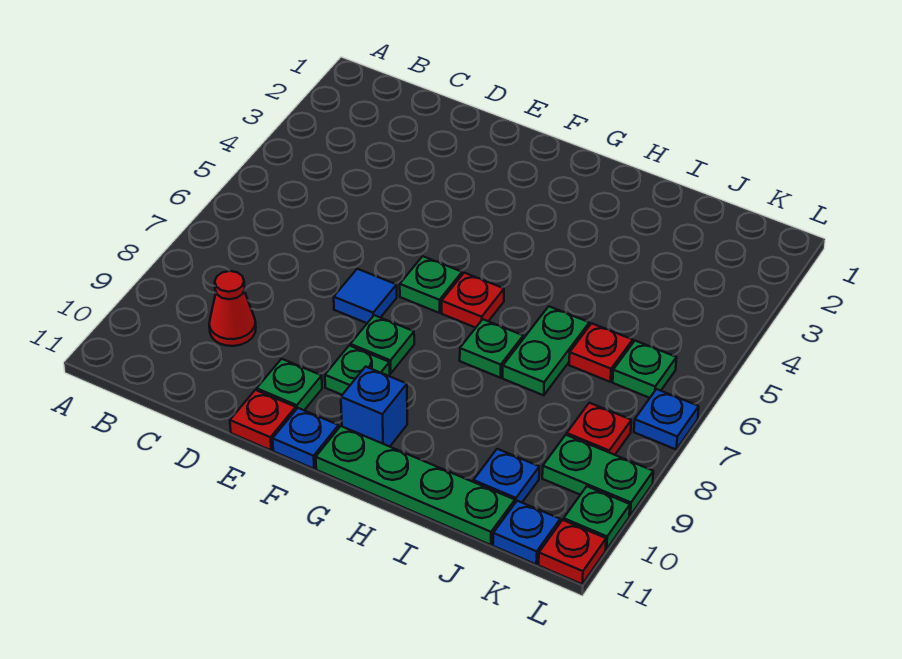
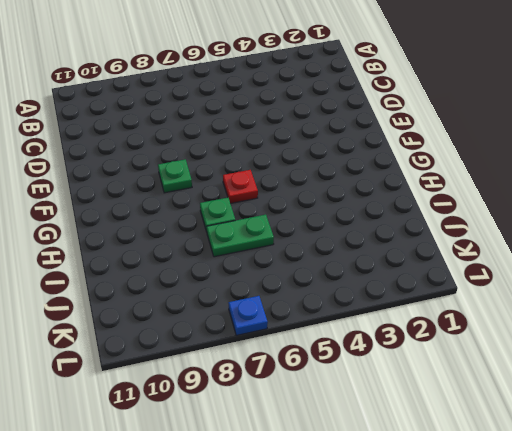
none -> red 1x1 cone [209,271,256,346]
none -> blue 1x1 tile [334,269,397,323]
none -> green 1x1 plate [257,359,322,410]

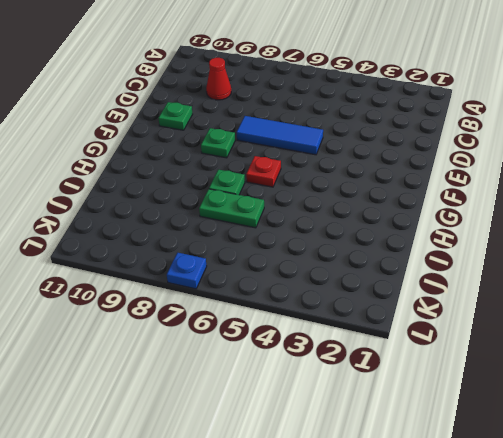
blue 1x3 tile [237,116,323,155] -> blue 1x1 tile [334,269,397,323]
none -> red 1x1 plate [230,390,296,450]
none -> green 1x1 plate [400,256,462,313]
none -> green 1x1 plate [325,346,390,395]

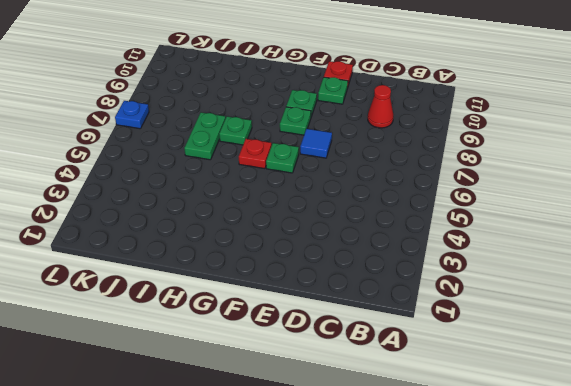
none -> blue 1x1 plate [273,408,339,469]
none -> blue 1x1 brick [341,367,407,447]
none -> green 1x4 plate [316,426,515,545]

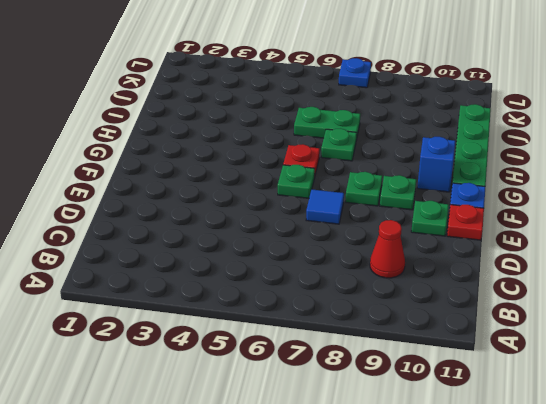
none -> red 1x1 plate [569,323,633,382]
none -> blue 1x1 plate [473,449,539,503]
none -> green 1x1 plate [613,341,677,398]

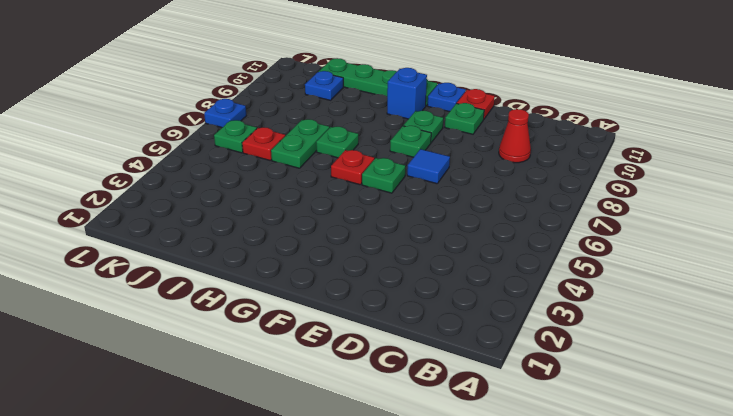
none -> red 1x1 plate [567,403,631,455]
none -> green 1x2 plate [542,435,653,515]
none -> blue 1x1 plate [493,501,560,564]

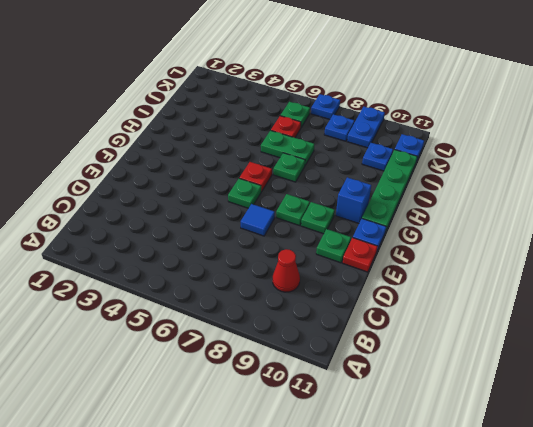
blue 1x1 plate [324,114,354,141] -> red 1x1 plate [567,403,631,455]
blue 1x2 plate [347,107,385,148] -> green 1x2 plate [542,435,653,515]
none -> green 1x1 plate [564,486,630,550]
none -> red 1x1 plate [539,520,606,584]

